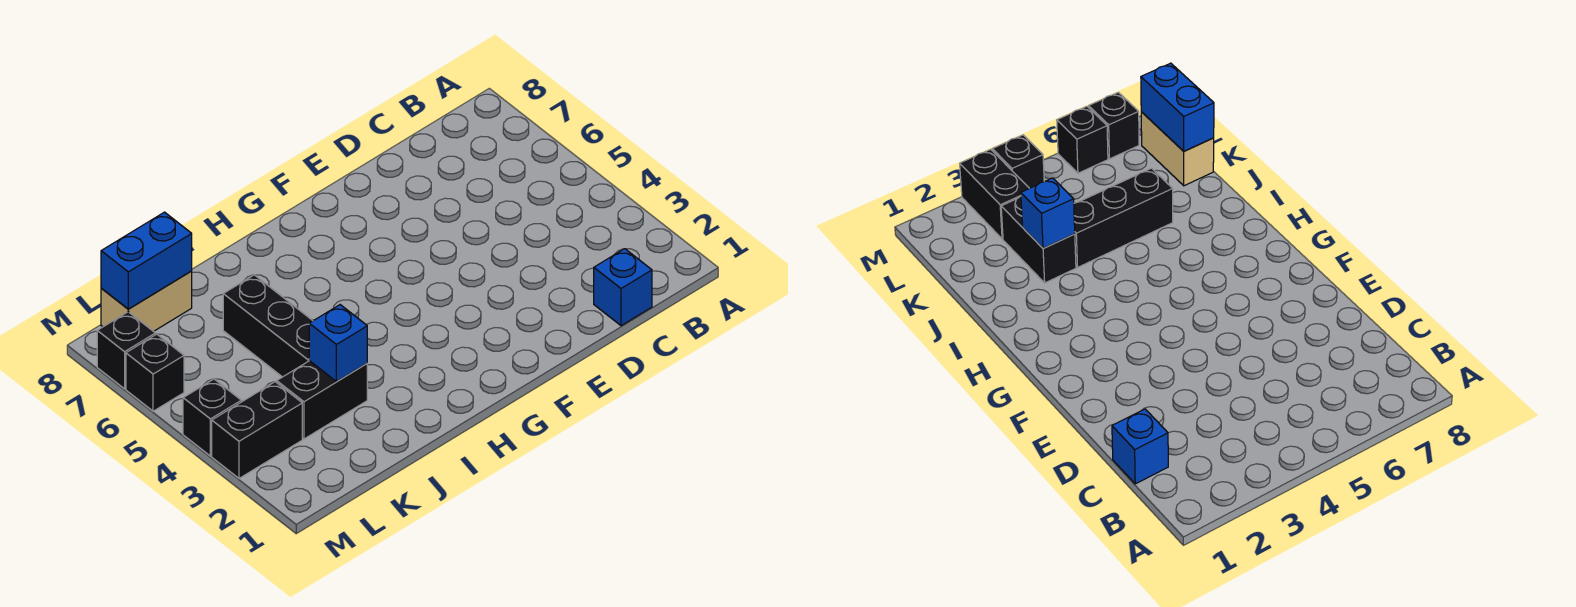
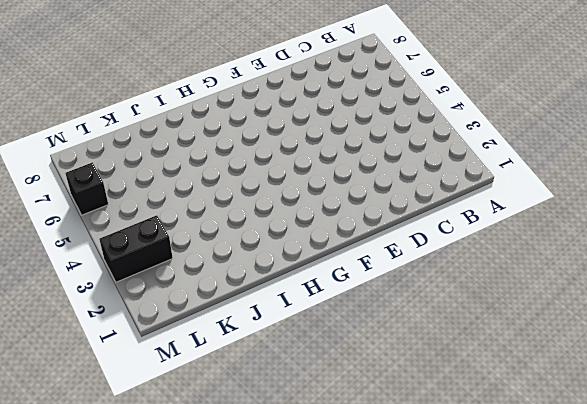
none -> blue 1x1 brick [594,249,652,326]
none -> black 1x2 brick [277,361,367,439]

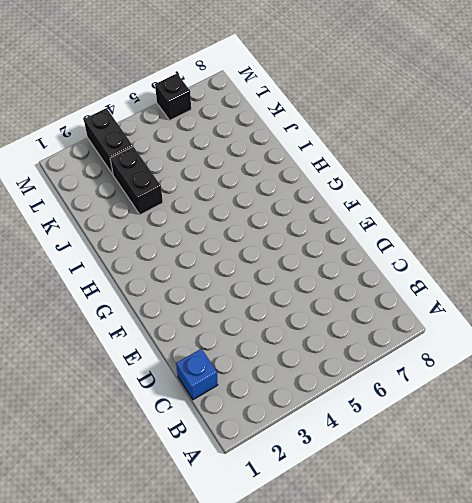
none -> black 1x3 brick [223,275,313,377]
none -> tan 1x2 brick [101,271,192,331]

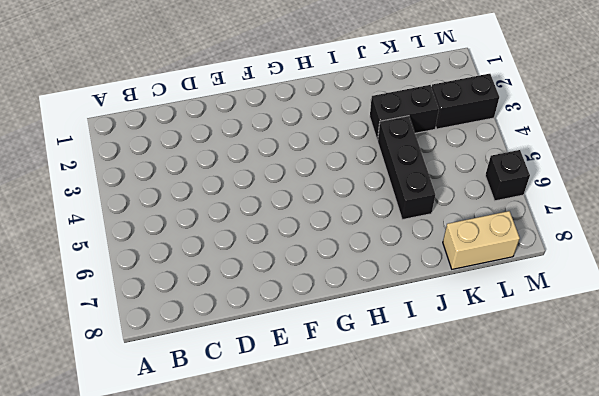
none -> blue 1x1 brick [594,249,652,326]
none -> black 1x1 brick [183,379,241,456]

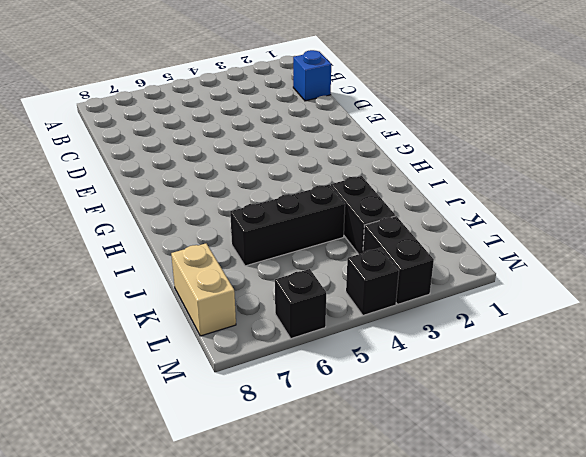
none -> black 1x1 brick [97,312,155,389]
none -> blue 1x1 brick [309,305,367,382]

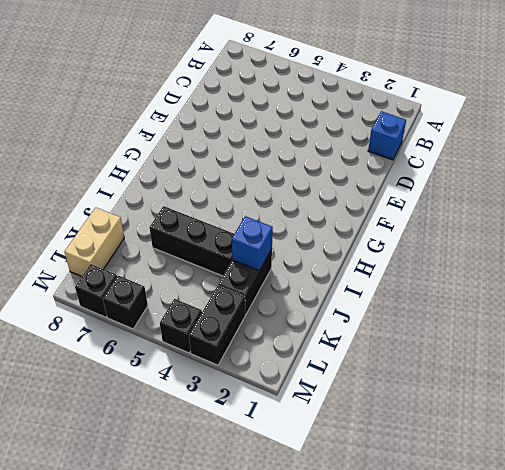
none -> blue 1x2 brick [101,212,192,309]

